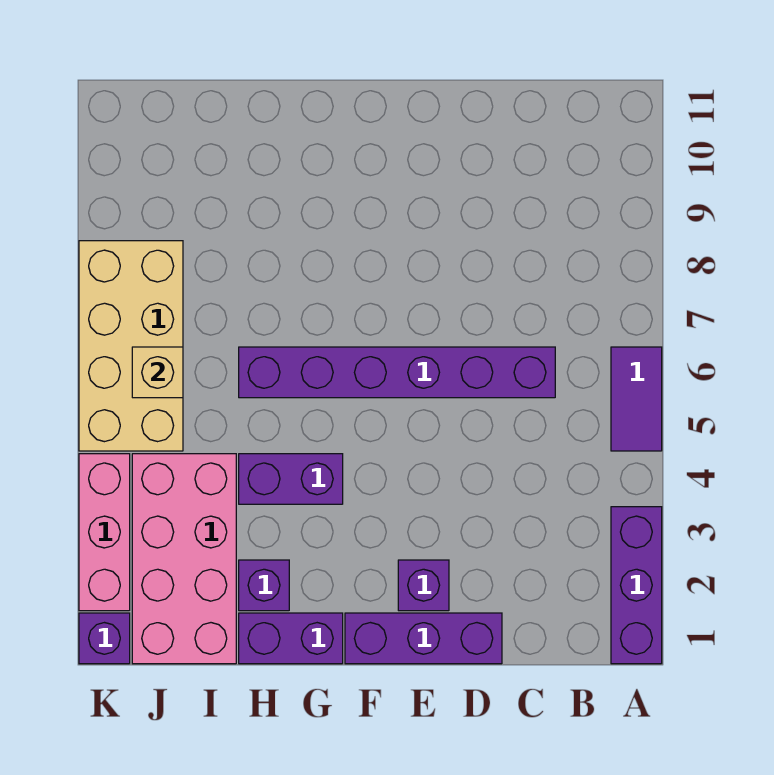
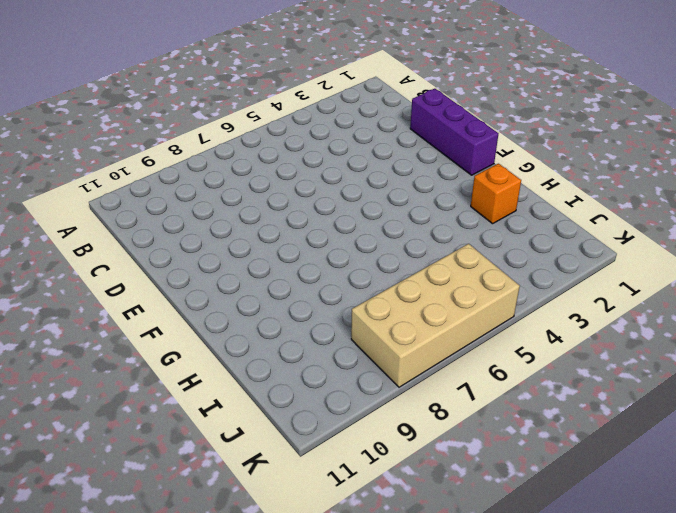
orange 1x1 brick [471,164,521,224] -> purple 1x1 brick [239,560,289,611]
none -> purple 1x3 brick [611,507,662,664]
none -> purple 1x2 tile [611,347,662,451]
none -> purple 1x6 brick [239,347,555,398]

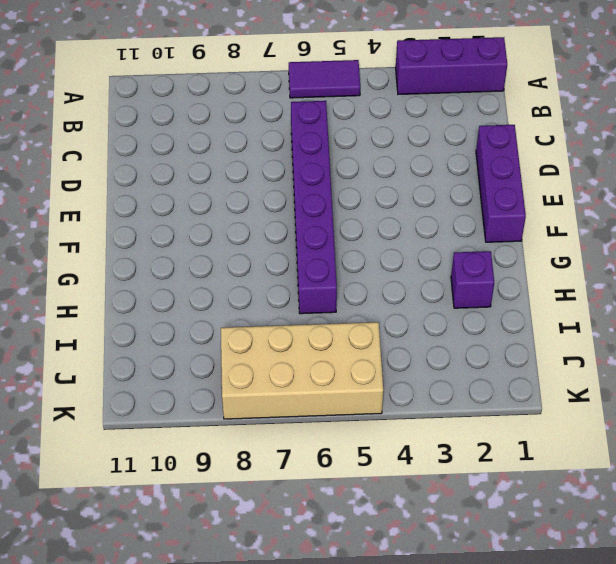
none -> purple 1x1 brick [398,560,449,611]
none -> purple 1x2 brick [239,613,343,664]
none -> purple 1x2 brick [239,454,343,504]

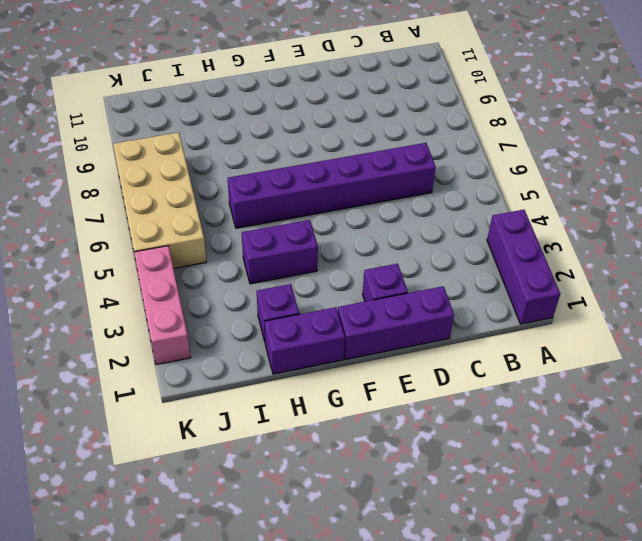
none -> purple 1x2 tile [611,347,662,451]
none -> pink 2x4 brick [132,454,236,664]
none -> purple 1x1 brick [79,613,130,664]

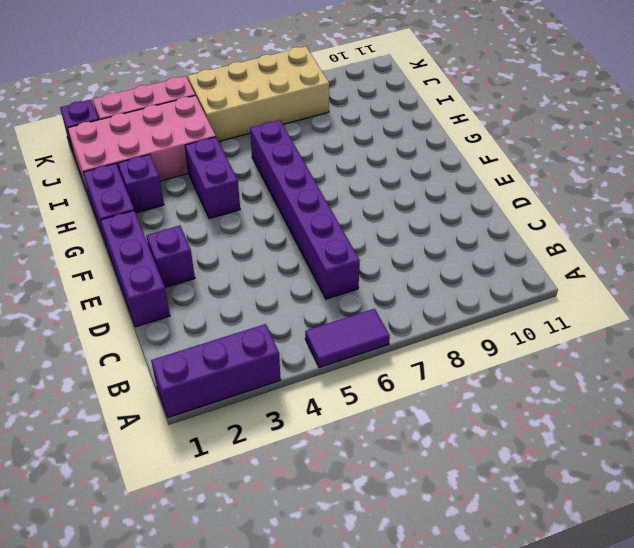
none -> tan 1x1 brick [132,347,183,398]

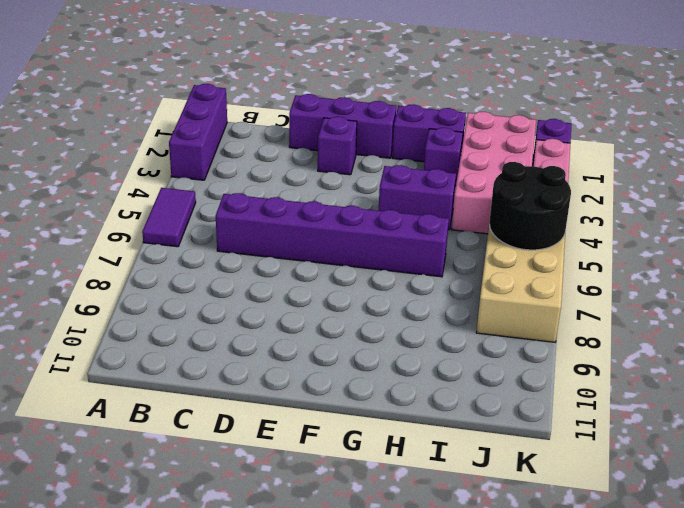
black 2x2 round brick [490,162,571,250] -> tan 1x1 brick [132,347,183,398]

